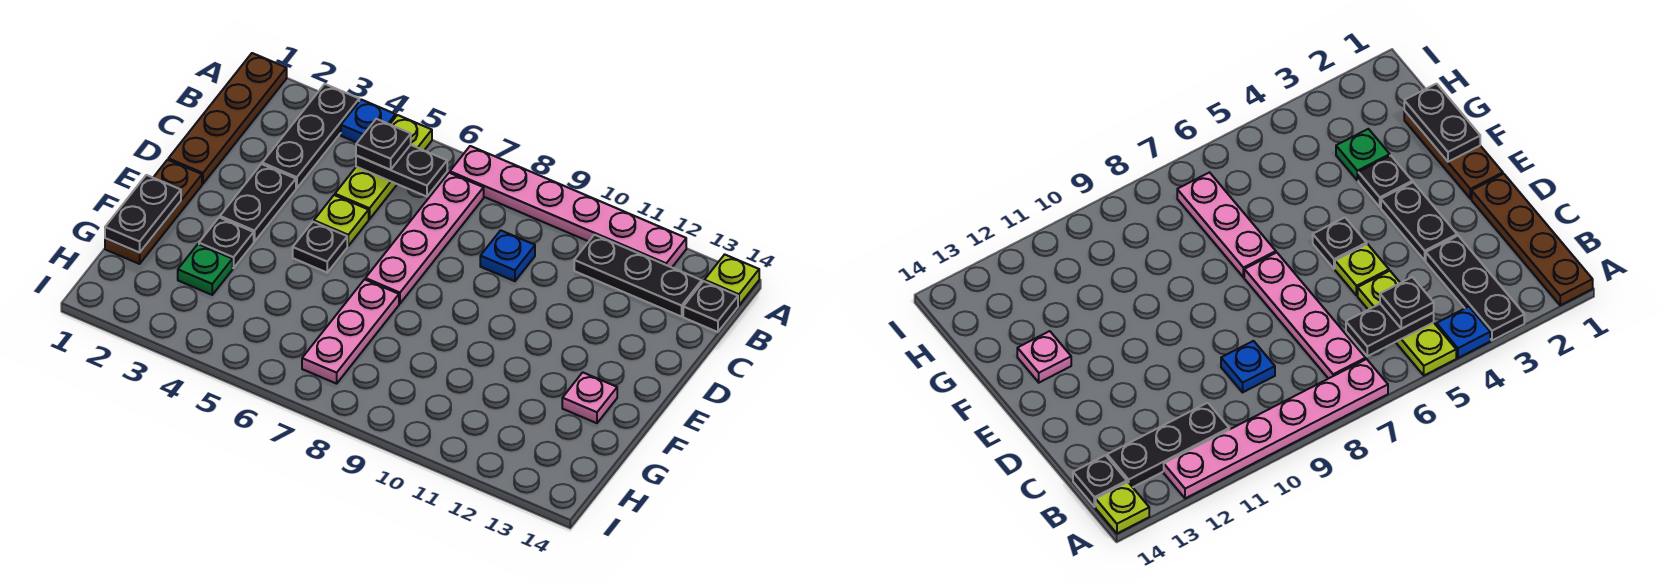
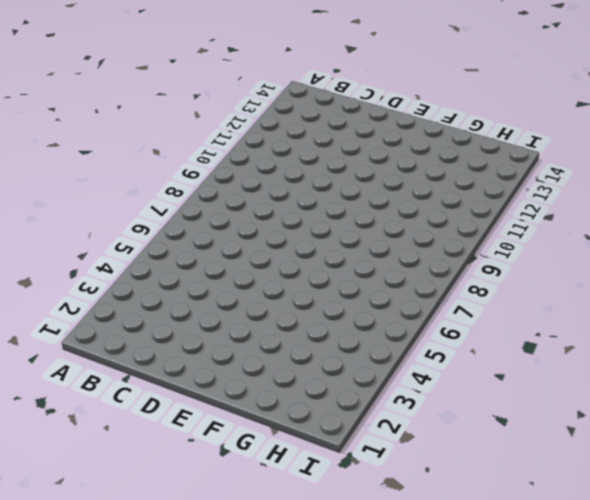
none -> brown 1x4 plate [168,53,287,184]
none -> black 1x3 plate [262,84,359,188]
none -> blue 1x1 plate [341,100,396,142]

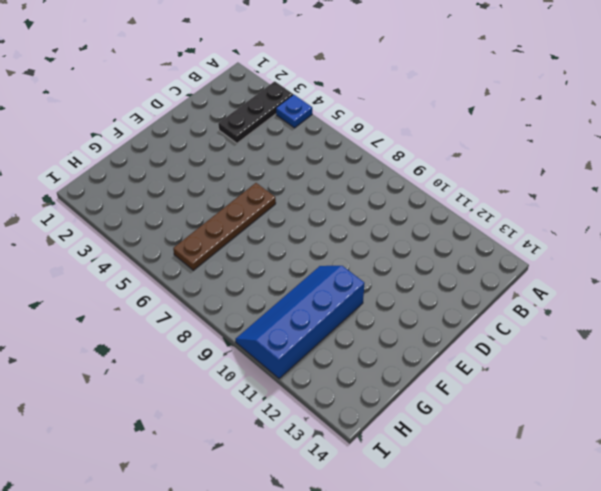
brown 1x4 plate [173,183,276,270] -> brown 1x4 plate moved to [168,53,287,184]
blue 2x4 slope [235,266,365,379] -> none
none -> lime 1x3 plate [335,115,432,219]
none -> pink 1x6 plate [450,146,686,267]
none -> lime 1x1 plate [704,254,759,305]

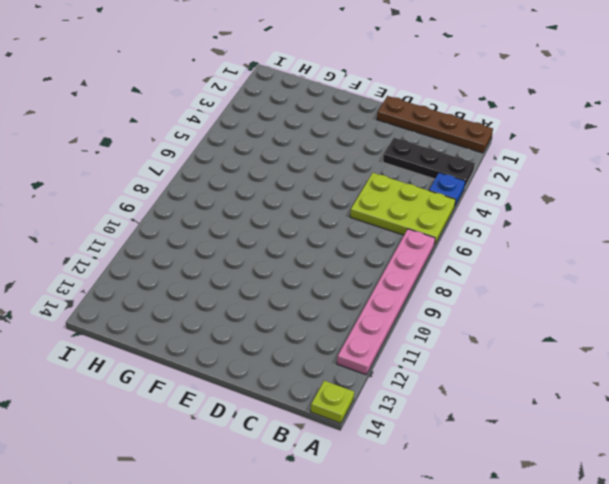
lime 2x3 plate [350,173,456,245] -> lime 1x3 plate [335,115,432,219]
none -> pink 1x4 plate [365,173,484,304]
none -> black 1x3 plate [574,235,702,317]
none -> black 1x1 plate [683,281,738,332]

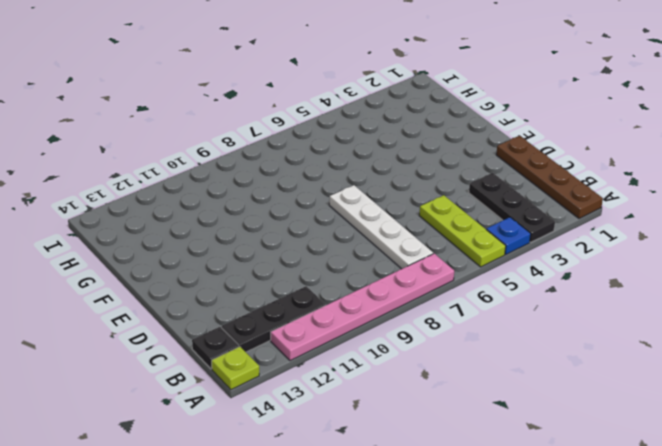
white 1x4 plate [329,185,434,269] -> pink 1x4 plate [365,173,484,304]
none -> blue 1x1 plate [480,230,535,281]
none -> black 1x2 plate [220,164,296,242]
none -> lime 1x1 plate [314,195,369,246]

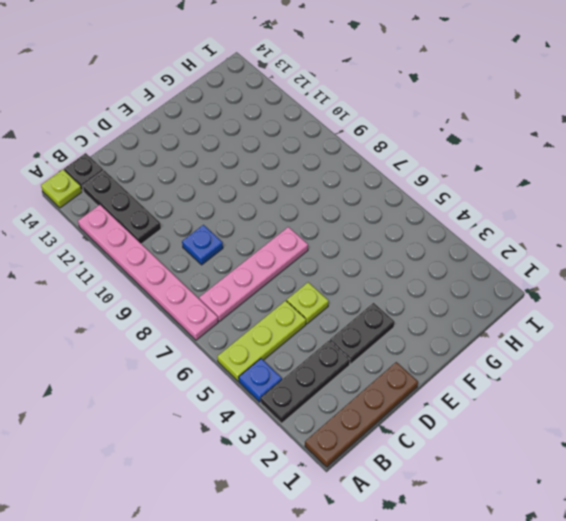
none -> brown 1x3 plate [105,160,202,264]
none -> black 1x1 plate [293,222,347,272]
none -> black 1x1 plate [199,217,254,268]

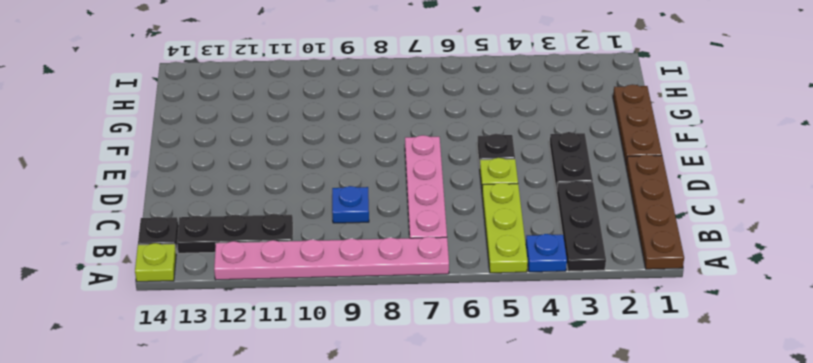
none -> black 1x1 plate [199,217,254,268]
none -> pink 1x3 plate [302,279,399,384]
none -> pink 1x1 plate [562,372,617,423]

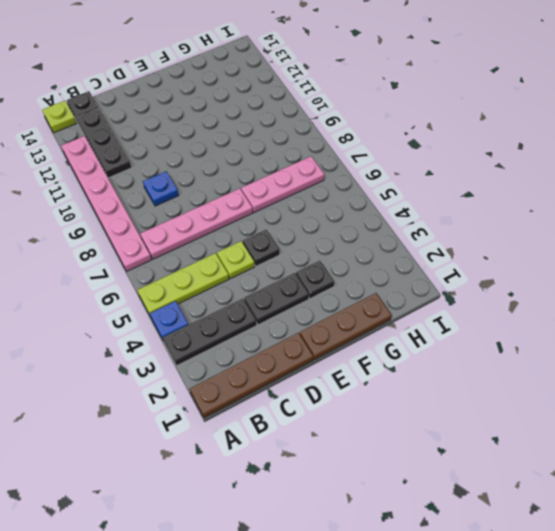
none -> pink 1x1 plate [562,372,617,423]
none -> green 1x1 plate [178,244,233,295]
none -> black 1x2 plate [356,145,447,197]

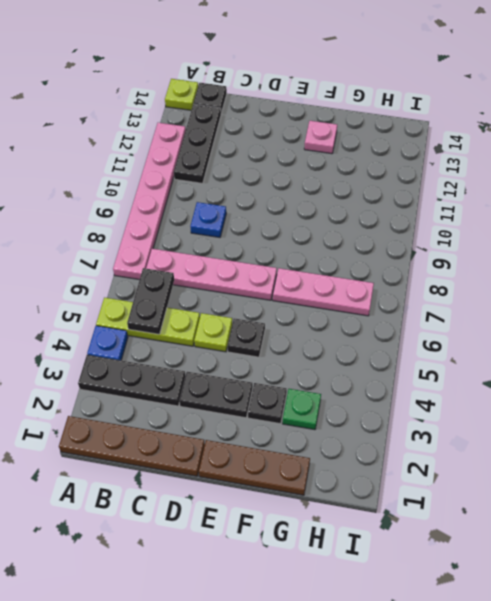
none -> black 1x2 plate [105,175,181,253]
none -> black 1x1 plate [356,119,411,170]

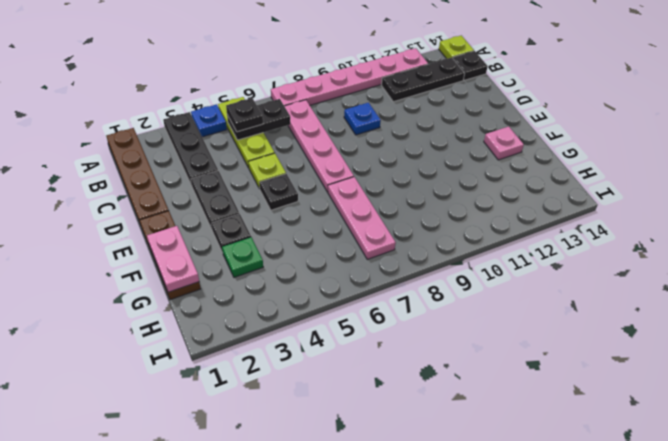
pink 1x2 plate [147,226,199,292] -> black 1x2 plate [105,175,181,253]

